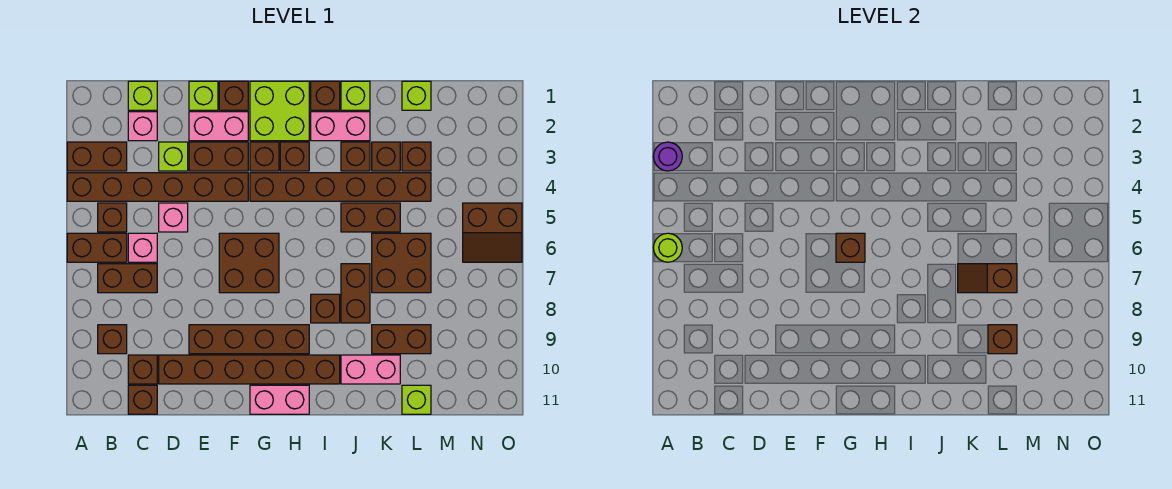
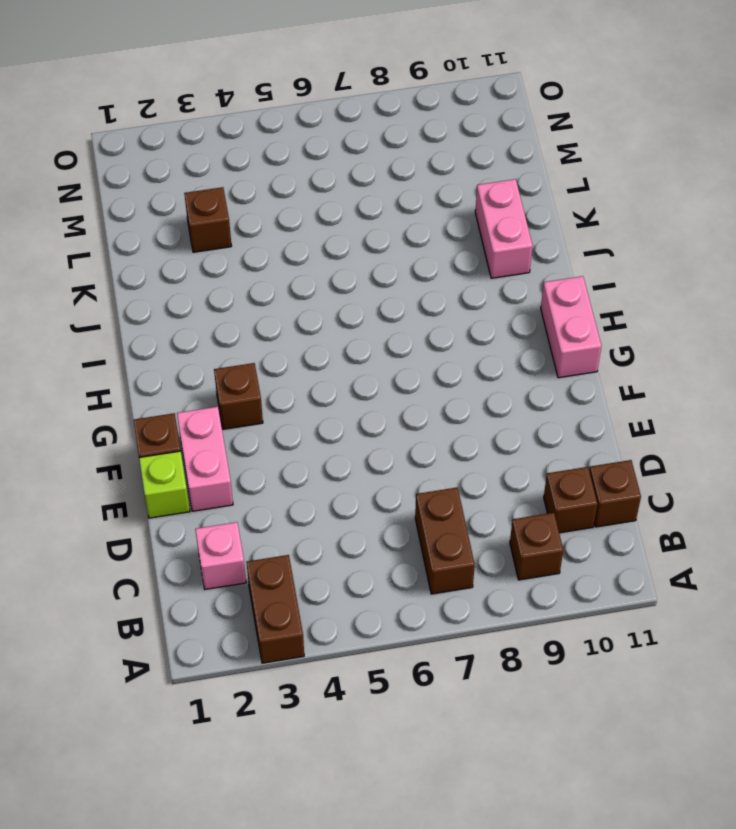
none -> brown 1x6 brick [67,173,248,201]
none -> brown 1x2 brick [67,233,127,262]
none -> brown 1x1 brick [98,203,127,232]
none -> lime 1x1 brick [128,81,157,110]

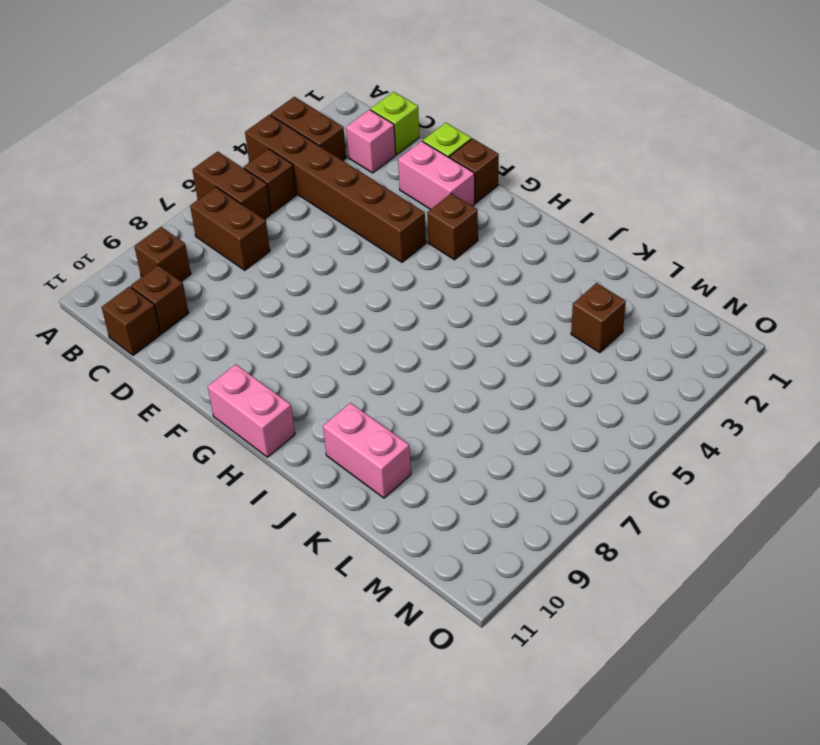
none -> pink 1x1 brick [128,233,157,262]
none -> lime 1x1 brick [159,142,188,171]
none -> pink 1x1 brick [159,203,188,232]
none -> brown 1x6 brick [159,355,340,384]

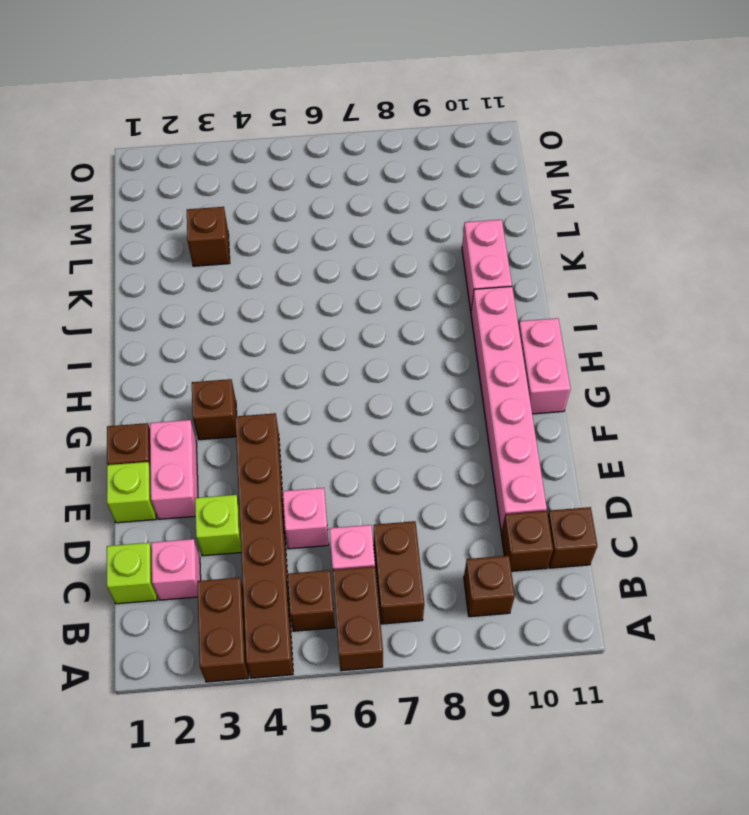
pink 1x6 brick [471,286,547,532] -> brown 1x6 brick [159,355,340,384]
none -> brown 1x2 brick [189,142,248,171]
none -> brown 1x4 brick [189,325,309,354]
none -> brown 2x2 brick [219,233,279,293]
none -> lime 2x2 brick [250,81,309,141]

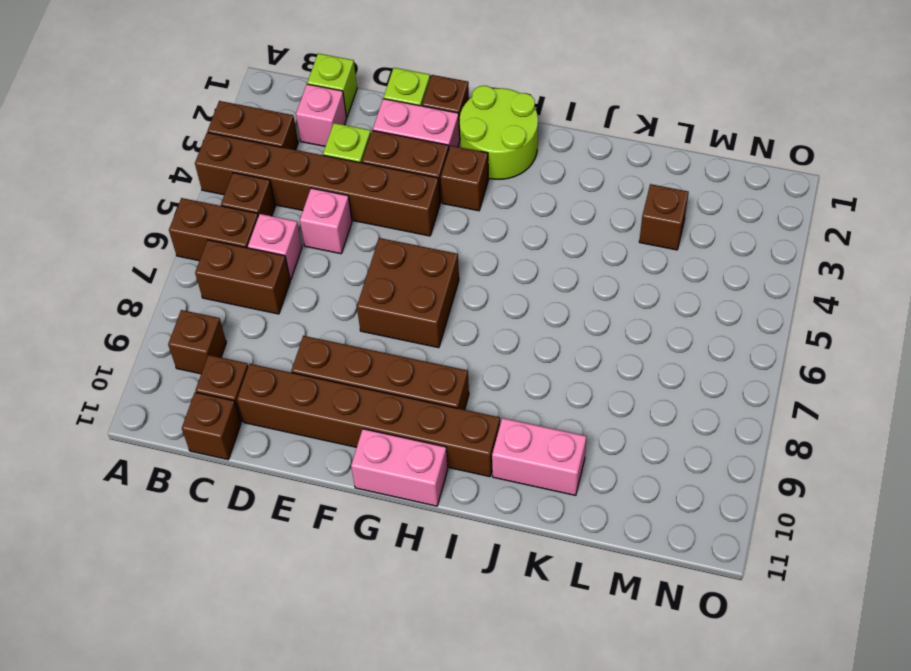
lime 2x2 round brick [459,86,538,179] -> lime 2x2 brick [250,81,309,141]
none -> brown 1x6 brick [250,173,431,201]
none -> brown 1x1 brick [280,142,309,171]
none -> brown 1x1 brick [311,81,340,110]
none -> pink 1x2 brick [311,112,370,141]

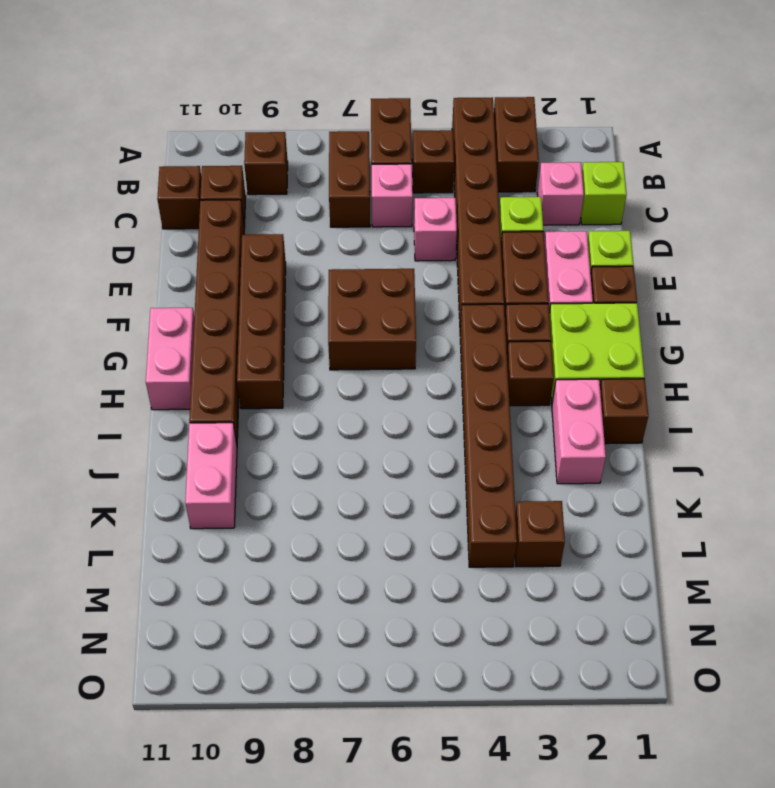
none -> brown 1x1 brick [311,294,340,323]
none -> lime 1x1 brick [341,81,370,110]
none -> brown 1x1 brick [341,142,370,171]
none -> brown 1x2 brick [341,203,400,232]

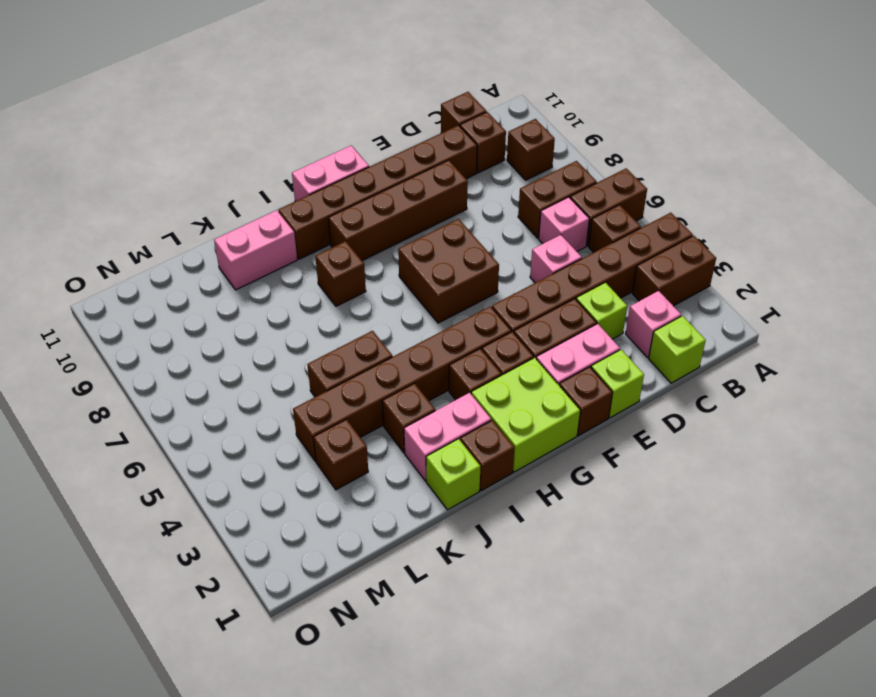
none -> brown 1x2 brick [341,264,370,323]
none -> brown 1x1 brick [372,142,400,171]
none -> brown 2x2 brick [372,233,431,293]
none -> brown 1x2 brick [372,325,431,354]

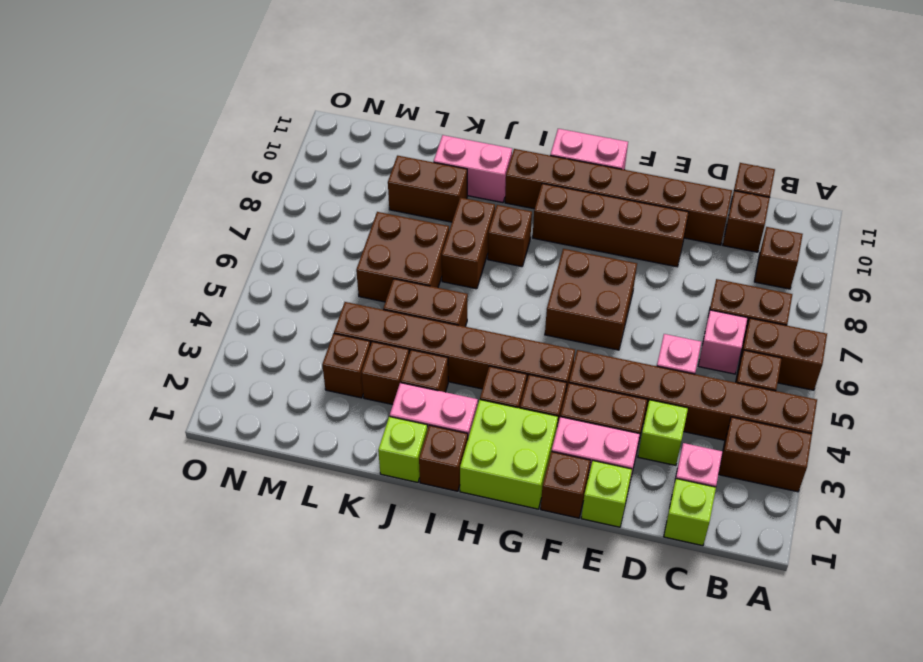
none -> lime 1x1 brick [402,81,431,110]
none -> lime 1x1 brick [402,385,431,414]
none -> brown 2x2 slope [463,203,522,262]
none -> purple 1x1 round brick [653,142,682,171]

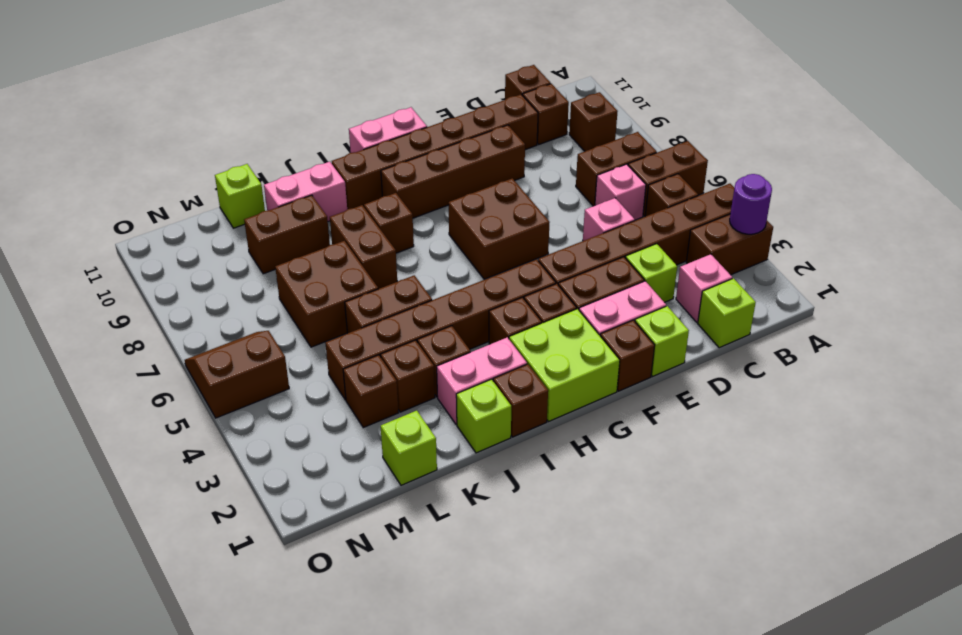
none -> lime 1x1 round brick [653,233,682,262]
none -> brown 1x1 brick [836,233,865,262]
none -> brown 1x2 slope [958,264,1017,293]
none -> brown 1x1 brick [988,325,1017,354]

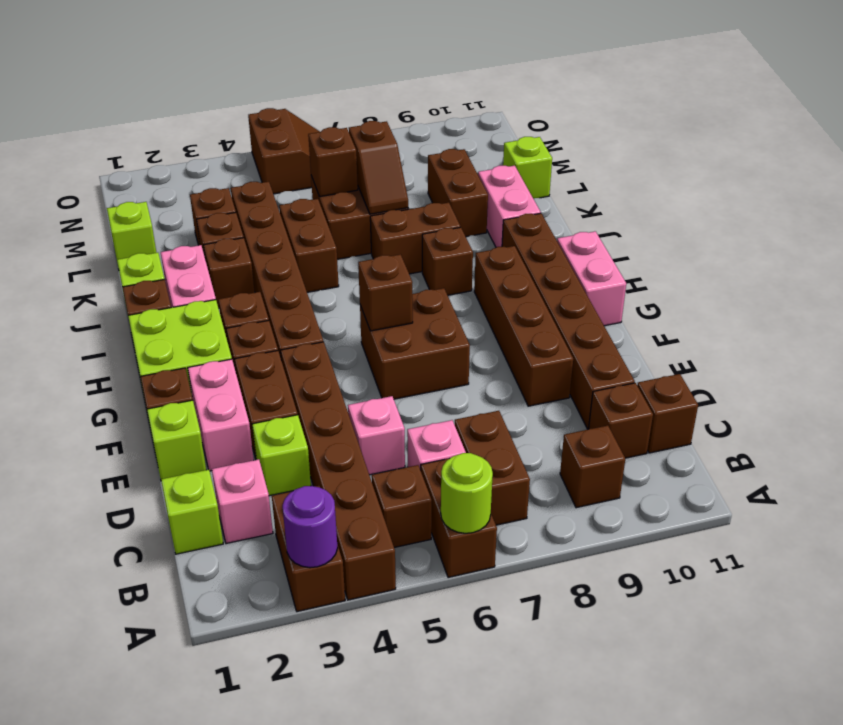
brown 1x1 brick [308,127,358,197] -> brown 1x1 brick moved to [988,325,1017,354]

